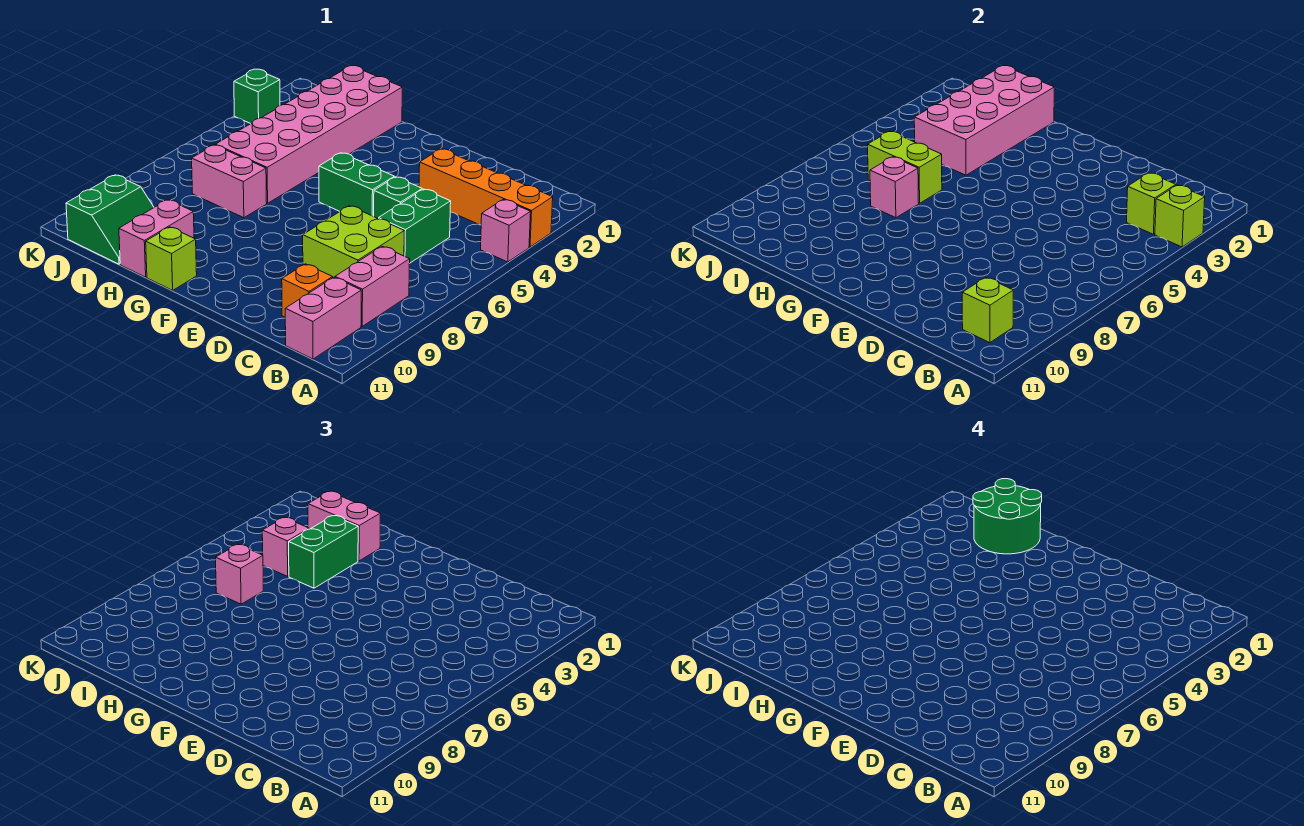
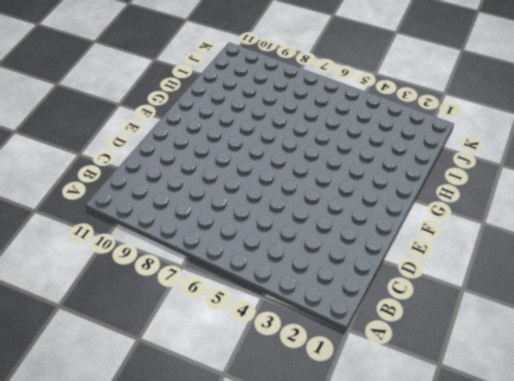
none -> orange 1x4 brick [419,149,553,247]
none -> pink 1x1 brick [481,200,531,262]
none -> pink 1x2 brick [335,246,410,326]

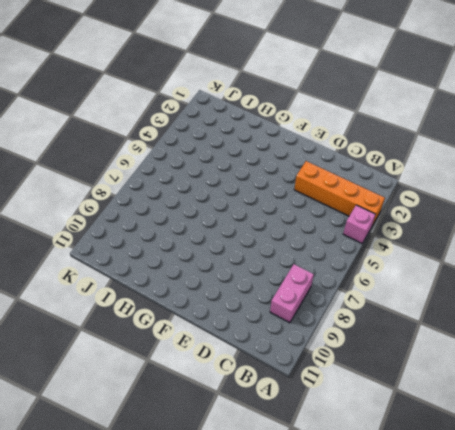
none -> pink 1x2 brick [285,277,361,359]
none -> green 1x2 brick [379,189,451,264]
none -> lime 2x2 brick [303,206,404,277]

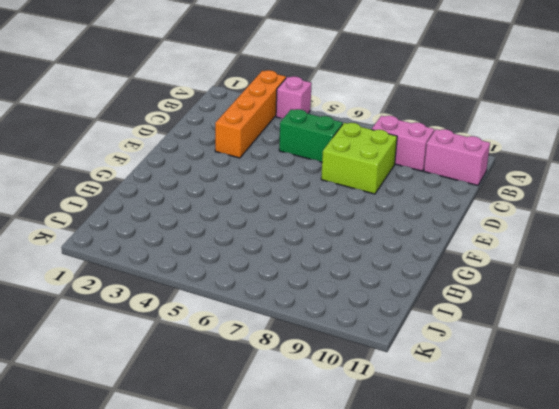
none -> orange 1x1 brick [282,264,333,317]
none -> green 1x1 brick [374,177,422,219]
none -> green 1x2 brick [319,153,394,216]

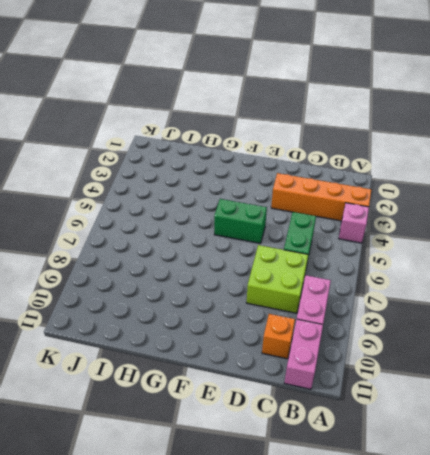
none -> green 1x1 brick [374,177,422,219]
none -> lime 1x1 brick [146,227,197,290]
none -> pink 2x6 brick [216,66,402,203]

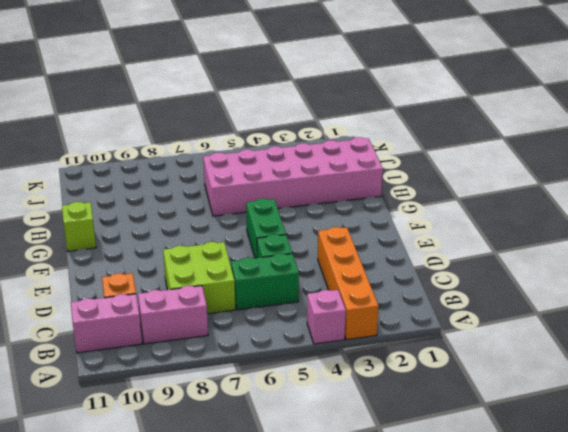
none -> pink 1x2 brick [192,145,267,218]
none -> pink 1x2 brick [119,200,194,277]
none -> green 2x2 slope [66,175,154,264]

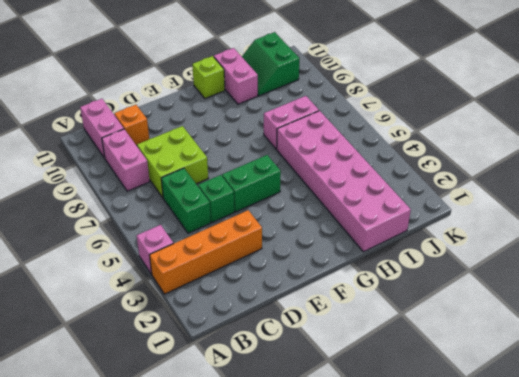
none -> green 1x1 brick [234,69,280,124]
none -> lime 1x1 brick [1155,185,1205,247]
none -> lime 1x1 brick [1127,173,1176,234]

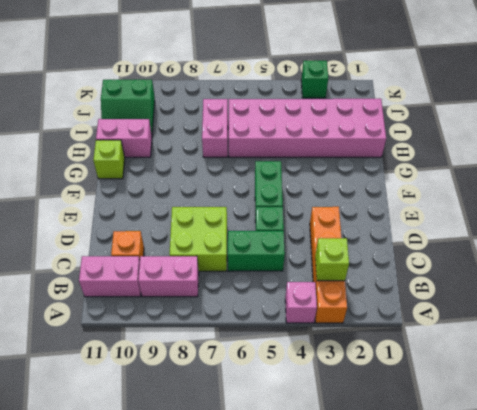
none -> lime 1x1 brick [1155,185,1205,247]
none -> lime 1x1 brick [962,277,1013,343]
none -> pink 2x4 brick [914,66,1054,175]

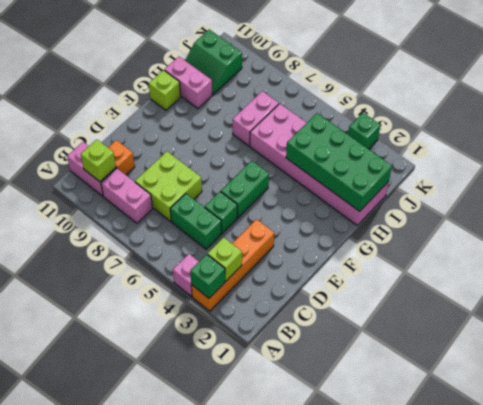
green 1x1 brick [190,254,225,298] -> lime 1x1 brick [1155,185,1205,247]
green 2x4 brick [286,113,392,211] -> pink 2x4 brick [914,66,1054,175]
none -> lime 1x2 brick [868,132,942,203]
none -> pink 1x1 brick [870,157,919,218]
none -> pink 1x2 brick [308,491,381,561]

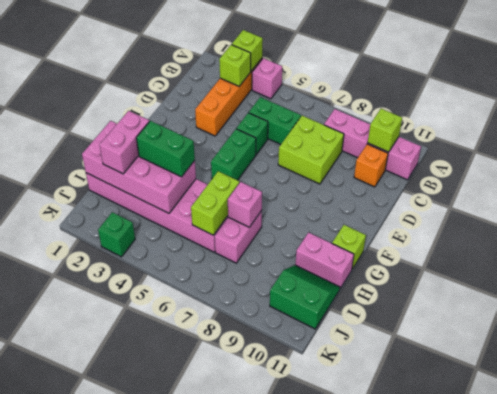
none -> pink 1x1 brick [262,518,309,576]
none -> pink 1x1 brick [216,545,263,604]
none -> green 2x2 round brick [973,479,1042,554]

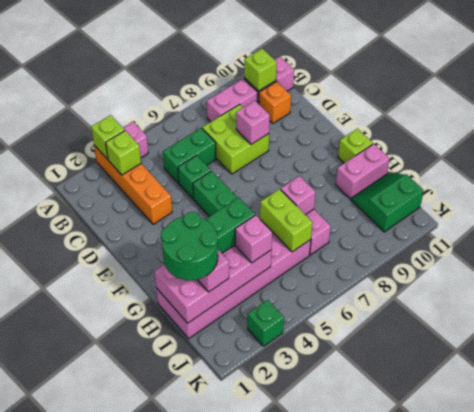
pink 1x1 brick [236,101,270,144] -> pink 1x1 brick moved to [216,545,263,604]

